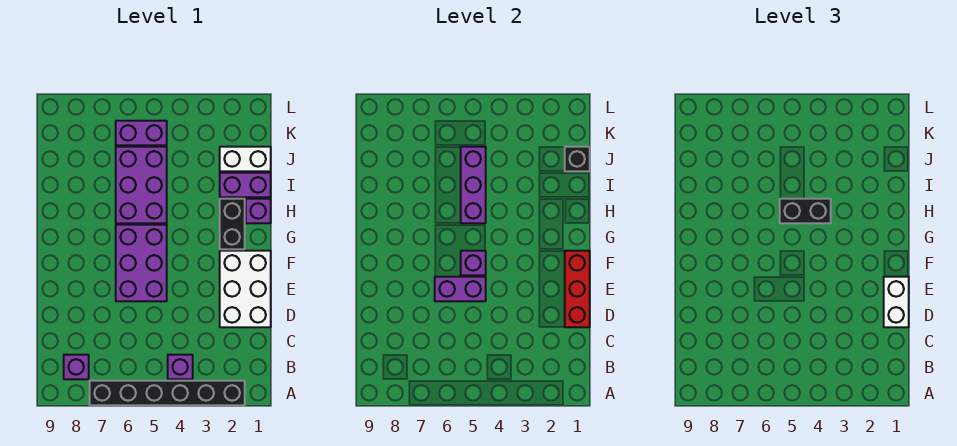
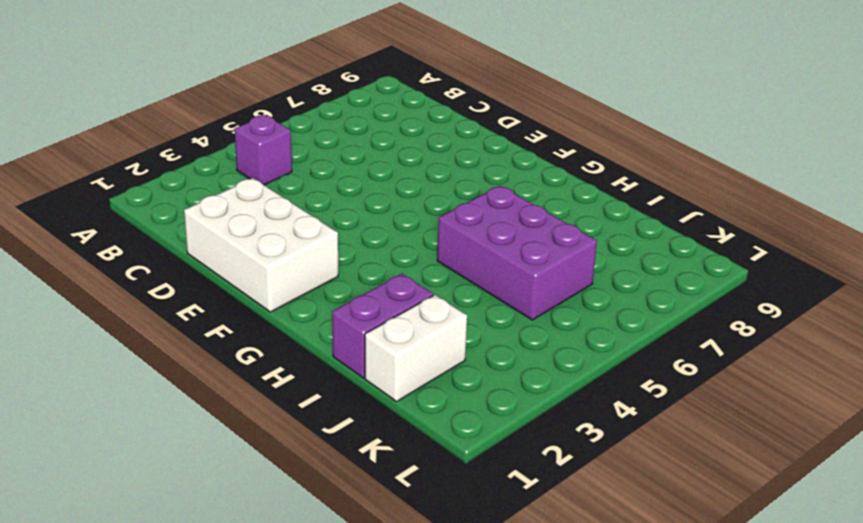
none -> black 1x6 brick [90,381,245,405]
none -> purple 1x1 brick [64,355,89,379]
none -> purple 2x3 brick [116,225,167,301]

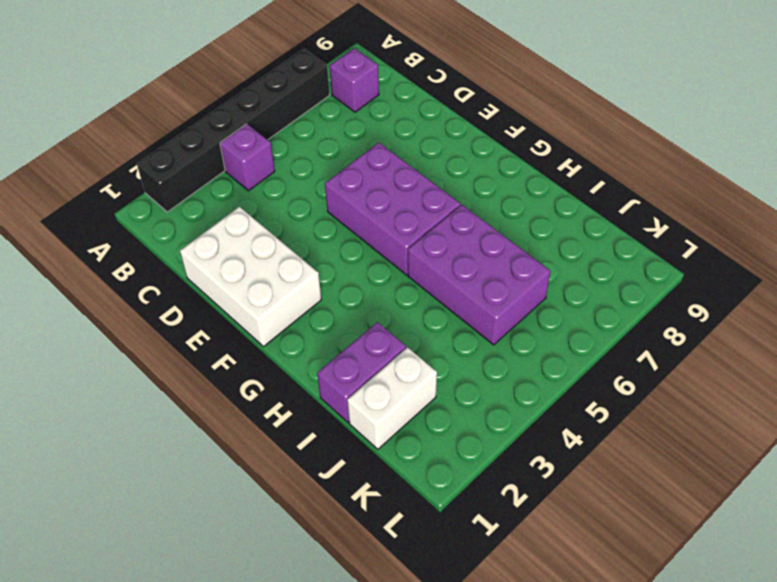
none -> black 1x2 brick [220,199,245,249]
none -> purple 1x1 brick [246,199,271,223]
none -> purple 1x2 brick [116,121,167,145]

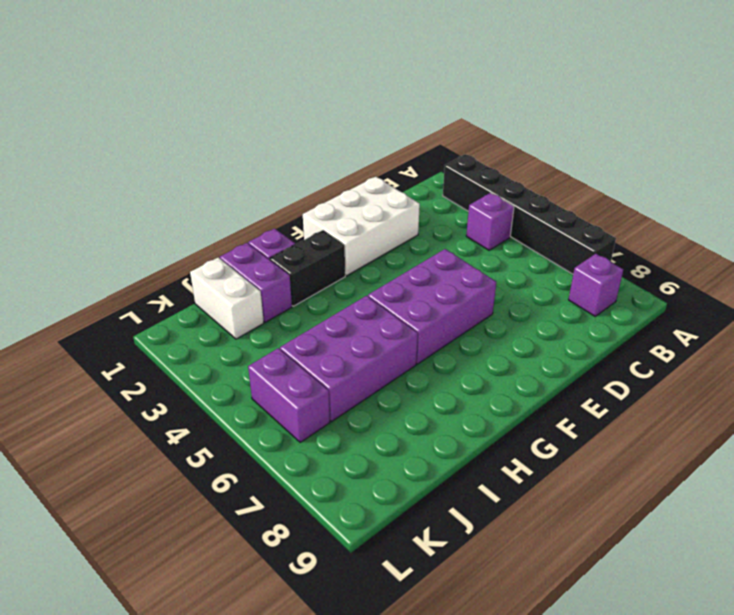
none -> red 1x3 brick [565,251,590,327]
none -> purple 1x2 brick [435,277,486,301]
none -> purple 1x1 brick [461,251,486,275]

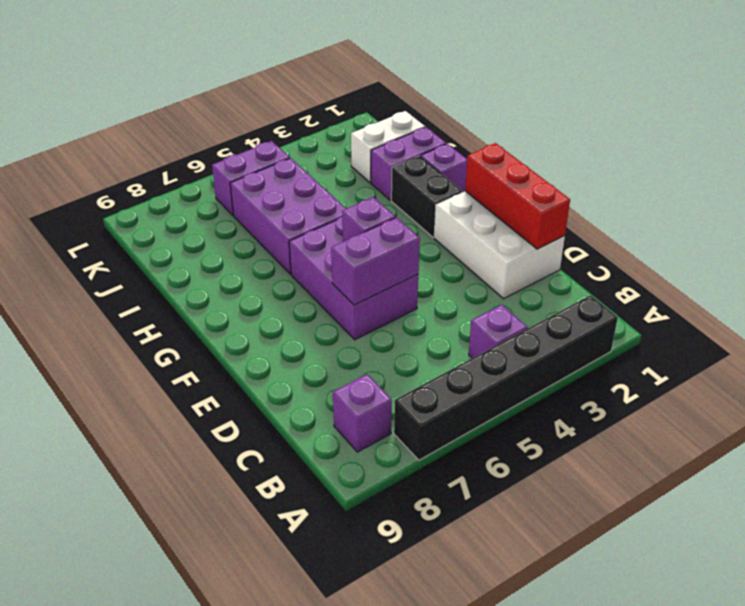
none -> purple 1x3 brick [461,147,486,223]
none -> black 1x1 brick [565,147,590,171]
none -> white 1x2 brick [884,277,909,327]

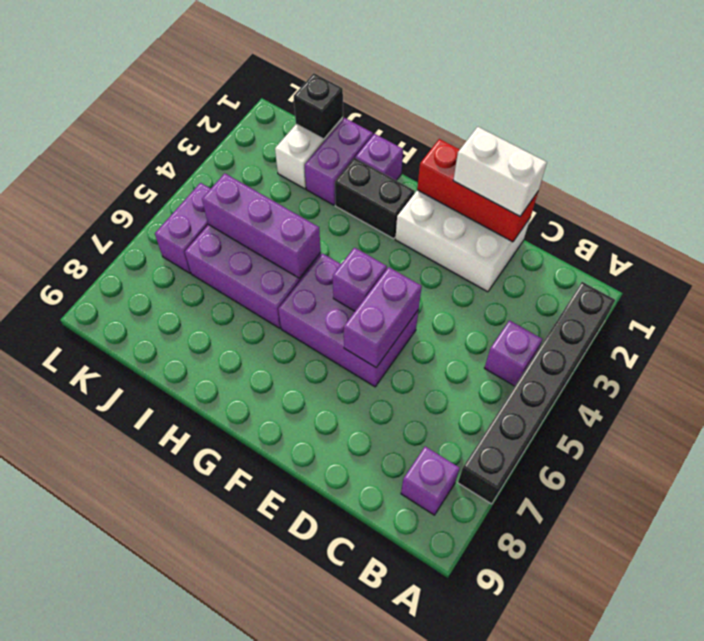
none -> black 1x2 brick [780,199,831,223]

